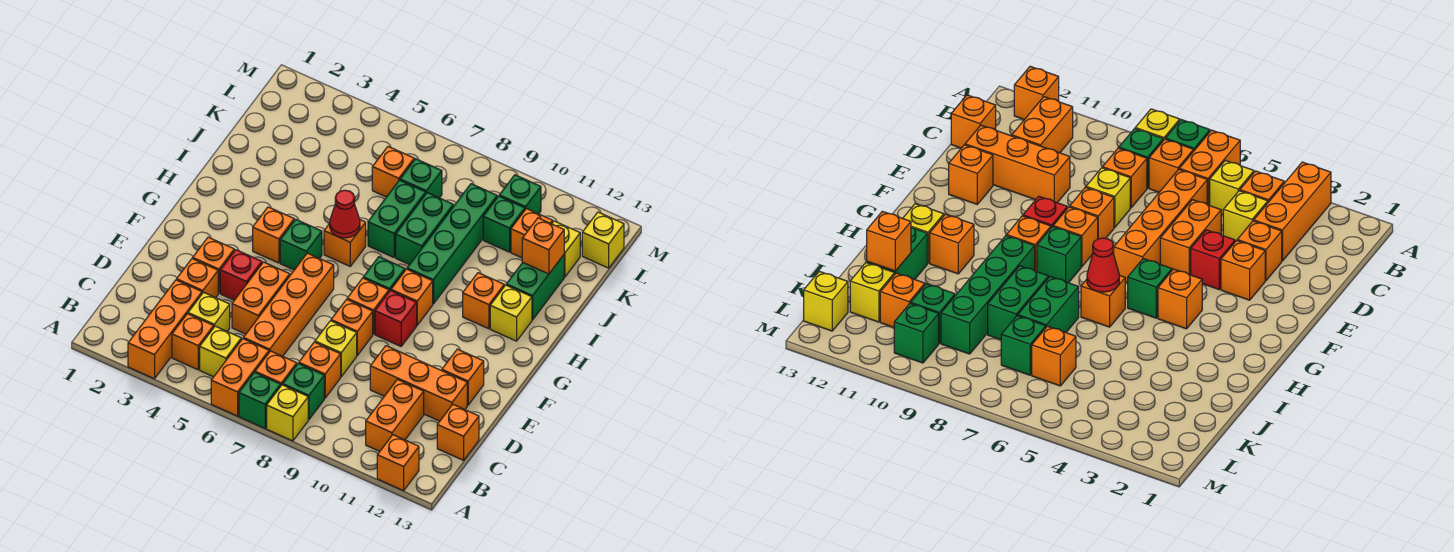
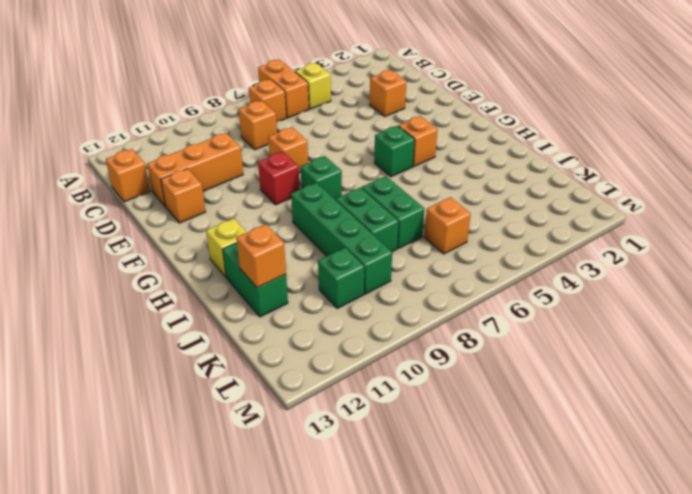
none -> orange 1x3 brick [128,280,202,379]
none -> green 1x1 brick [239,372,281,428]
none -> yellow 1x1 brick [267,385,308,441]
none -> orange 1x1 brick [377,435,419,491]

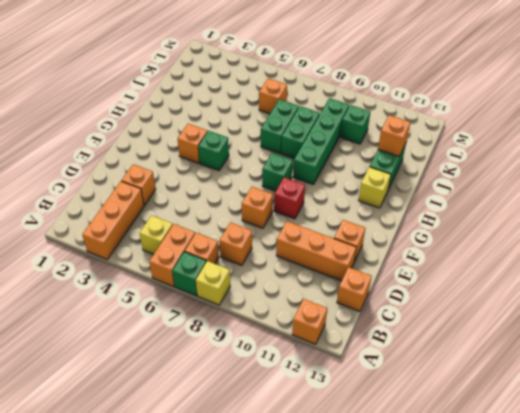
none -> orange 1x1 brick [172,314,214,370]
none -> green 1x1 brick [283,364,324,419]
none -> orange 1x2 brick [366,379,424,451]
none -> yellow 1x1 brick [188,292,230,331]

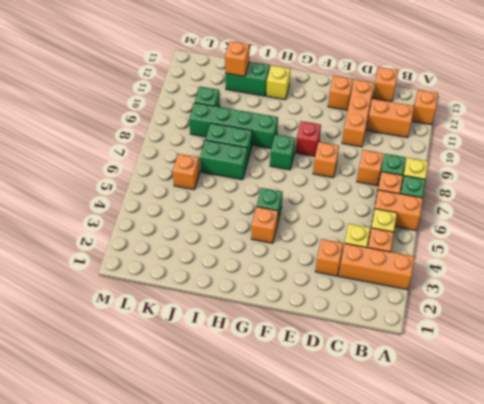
none -> orange 1x4 brick [243,253,334,356]
none -> orange 1x2 brick [232,262,290,334]
none -> yellow 1x1 brick [315,321,357,377]
none -> orange 1x1 brick [193,237,234,293]

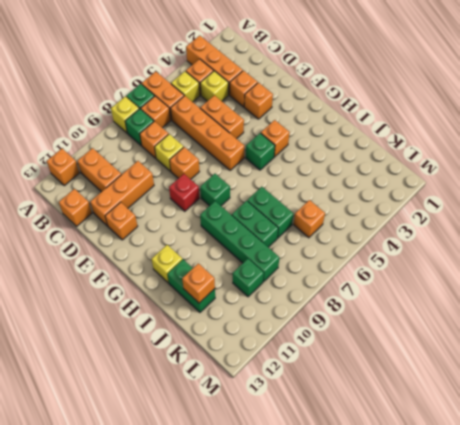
none -> red 1x1 brick [220,250,262,300]
none -> orange 1x1 brick [347,278,389,334]
none -> orange 1x1 brick [391,269,433,325]
none -> orange 1x1 brick [324,220,366,266]

